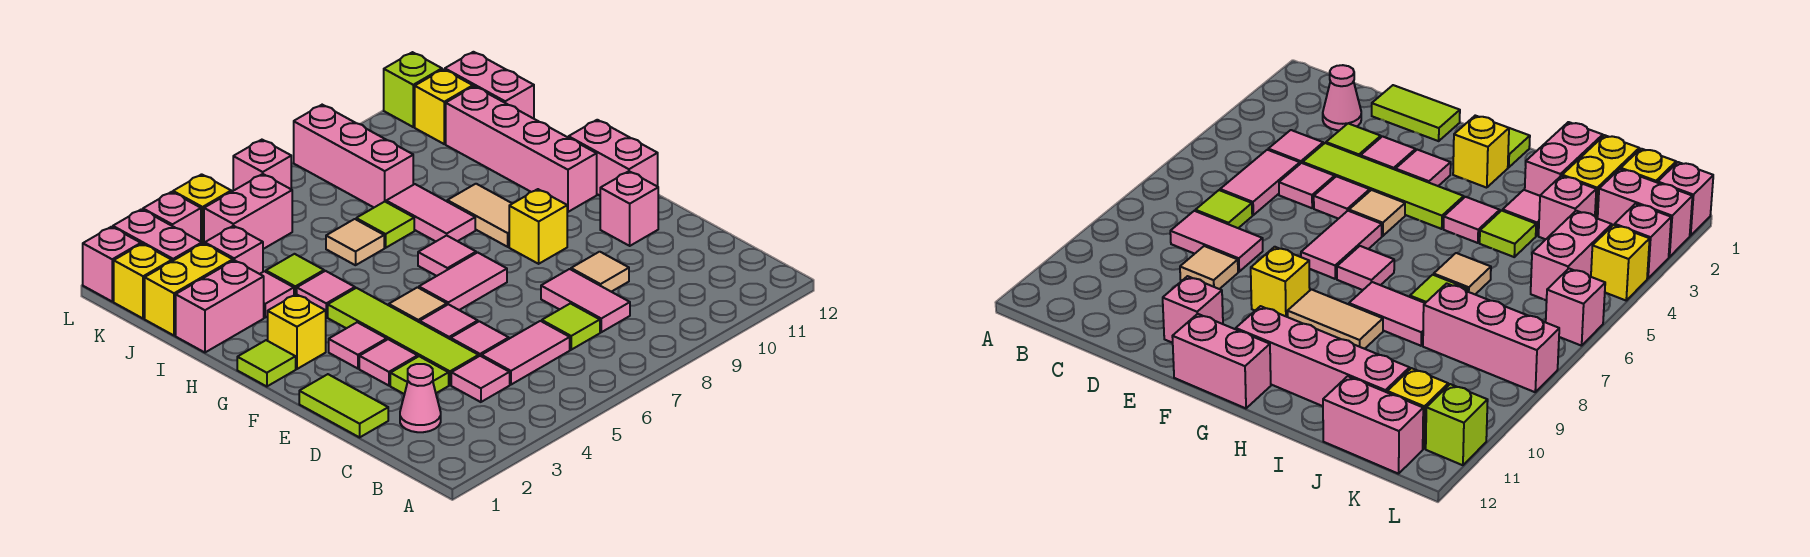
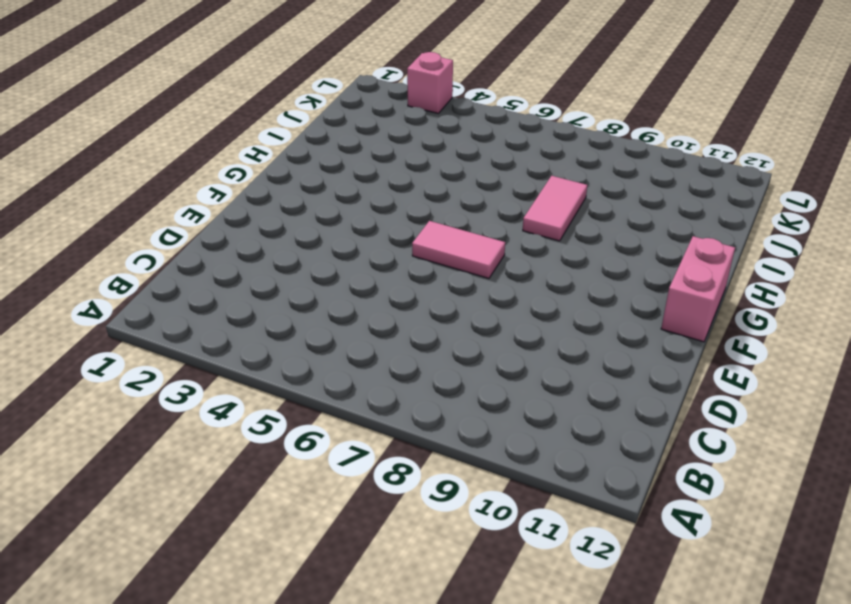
none -> pink 1x1 cone [400,364,441,432]
none -> pink 1x1 tile [451,356,510,402]
none -> pink 1x2 tile [482,321,570,385]
none -> lime 1x1 tile [542,303,600,350]

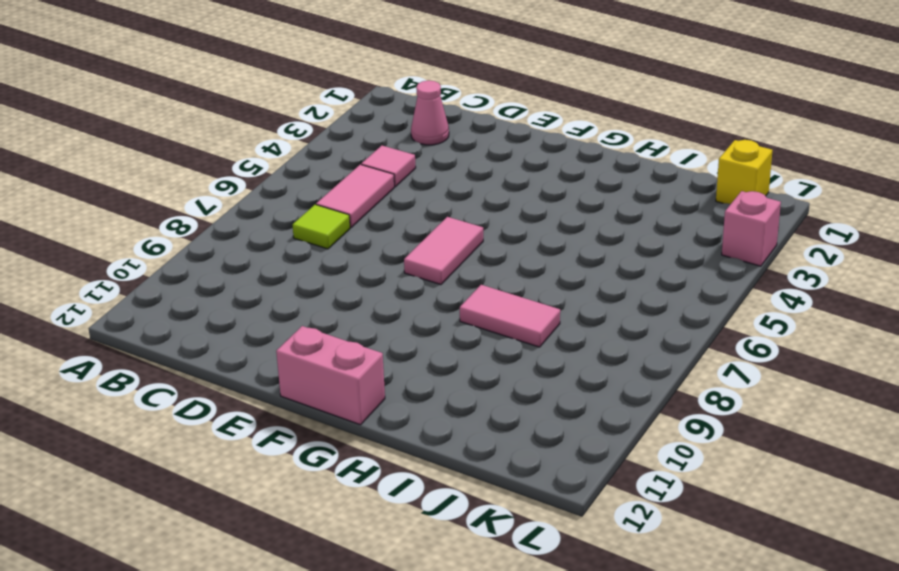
none -> pink 1x2 tile [541,269,630,332]
none -> lime 1x2 tile [299,374,388,437]
none -> lime 1x1 tile [390,356,449,394]
none -> lime 1x4 tile [328,288,479,385]

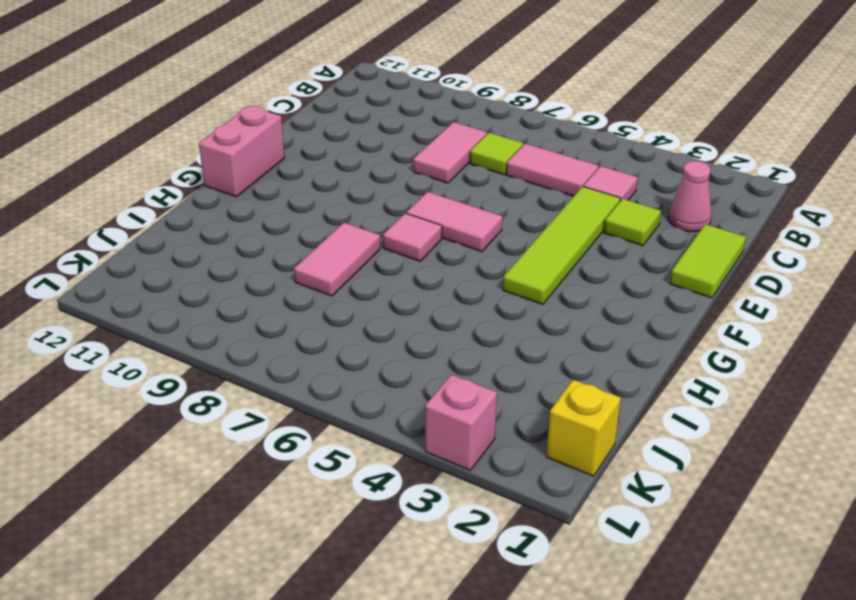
none -> pink 1x1 tile [451,321,509,356]
none -> tan 1x1 tile [571,252,629,292]
none -> pink 1x1 tile [359,339,418,386]
none -> pink 1x1 tile [420,304,478,339]

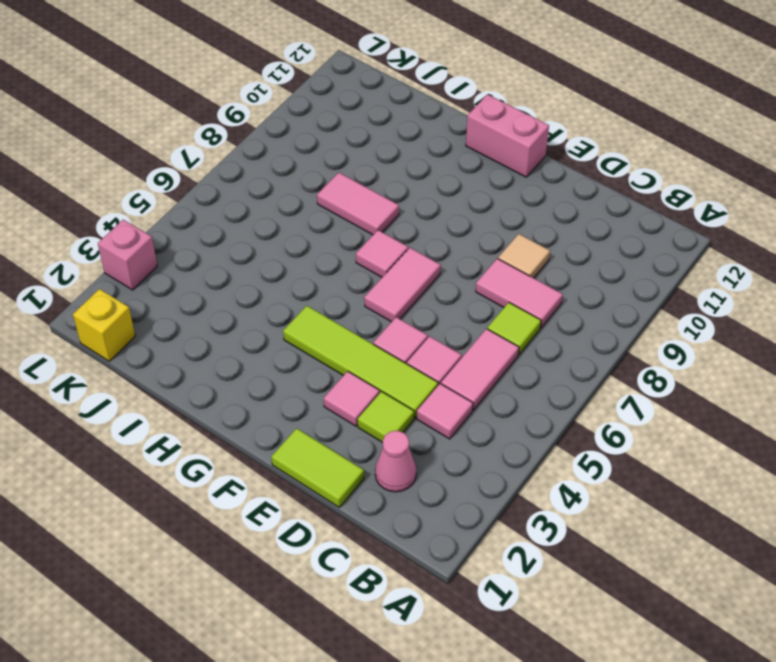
none -> pink 1x1 brick [600,171,658,246]
none -> pink 1x1 tile [329,322,387,369]
none -> tan 1x1 tile [389,287,447,322]
none -> yellow 1x1 brick [509,189,567,264]

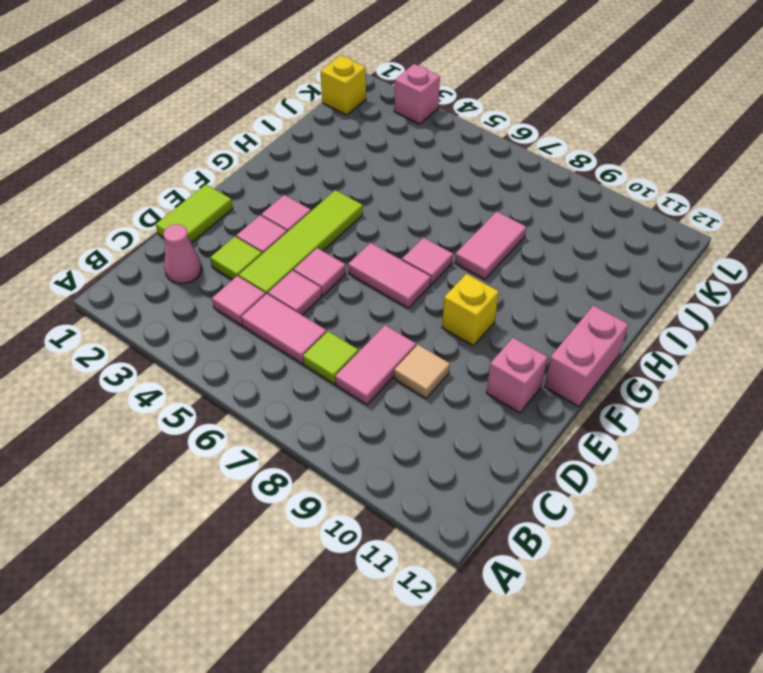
none -> tan 1x1 tile [389,287,447,322]
none -> lime 1x1 tile [237,340,296,387]
none -> yellow 1x1 brick [268,294,326,369]
none -> tan 1x2 tile [447,184,512,247]

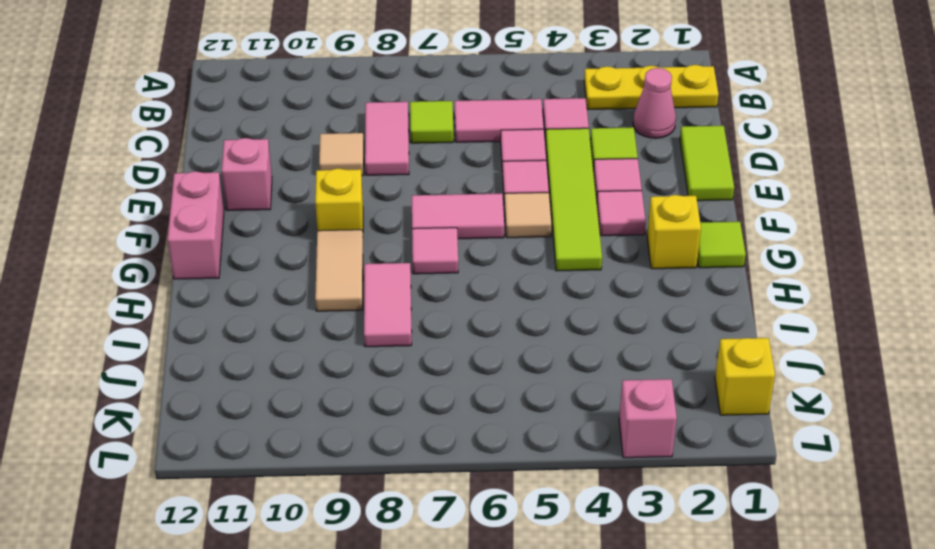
yellow 1x3 plate [584,65,719,110] -> none
none -> pink 1x4 brick [446,86,597,212]
none -> pink 1x1 tile [297,271,355,317]
none -> pink 1x2 brick [176,260,264,352]
none -> pink 1x1 tile [260,271,294,317]

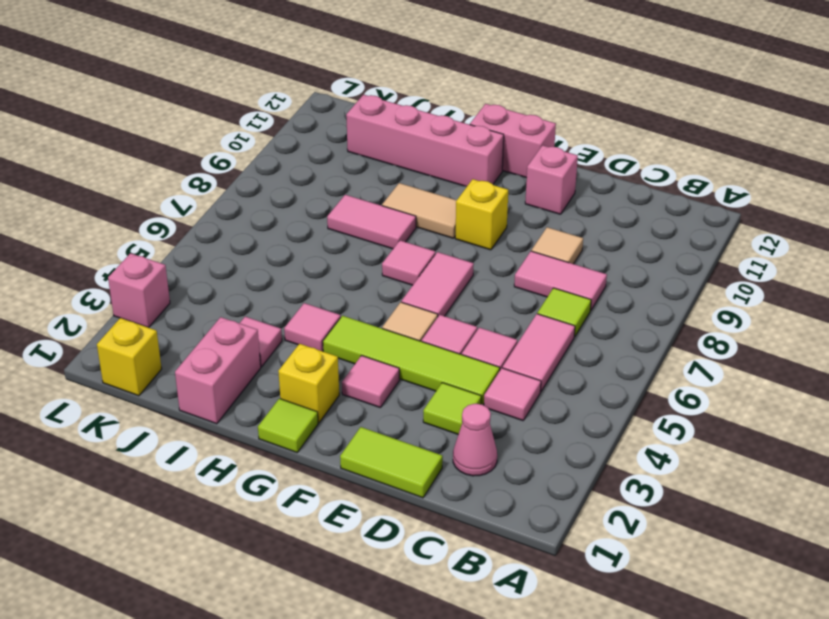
none -> pink 1x1 tile [359,339,418,386]
none -> lime 1x1 tile [266,254,324,295]
none -> tan 1x1 tile [326,219,384,265]
none -> lime 1x1 tile [356,202,414,248]

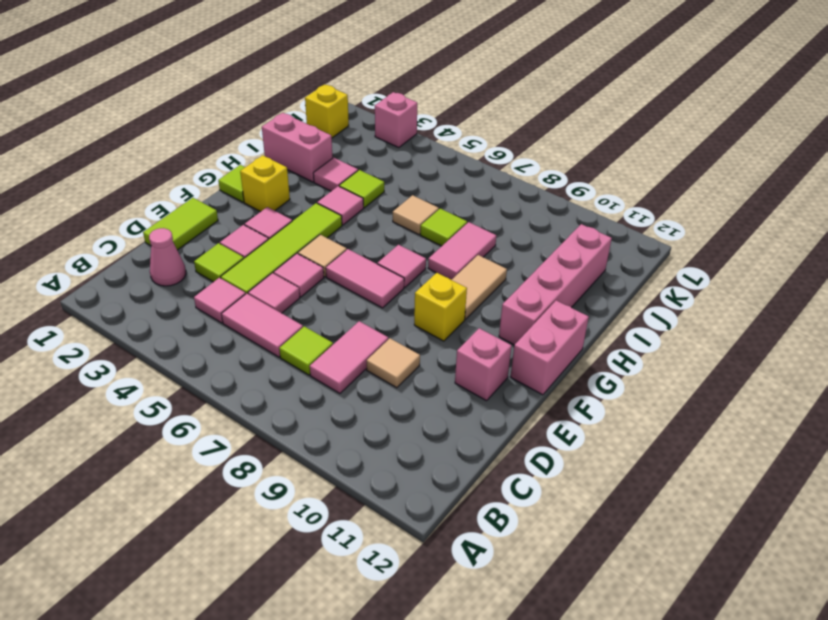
none -> yellow 1x2 brick [145,243,233,336]
none -> pink 1x1 brick [205,226,263,274]
none -> pink 1x3 brick [294,105,413,207]
none -> pink 1x2 brick [445,52,534,119]

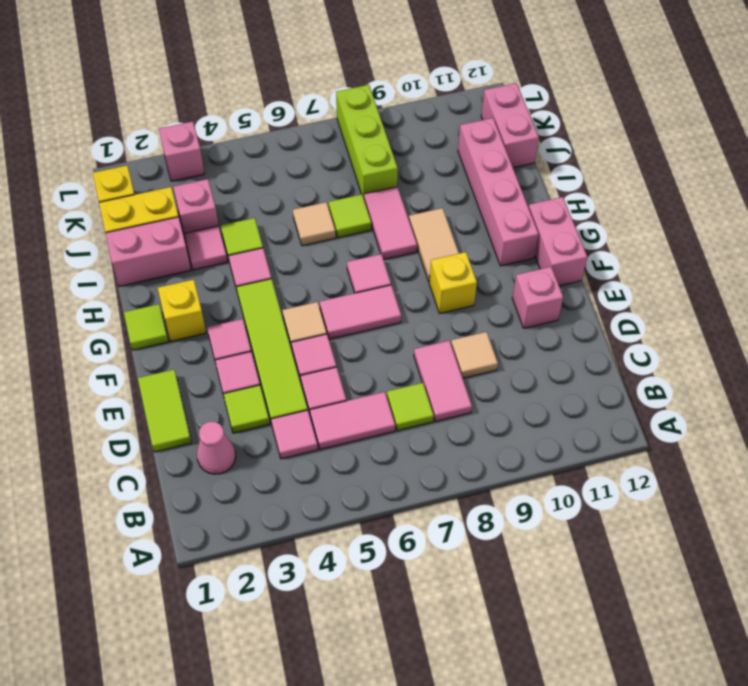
lime 1x3 brick [336,85,398,198] -> pink 1x3 brick [294,105,413,207]
none -> pink 1x2 brick [113,209,202,261]
none -> pink 1x2 brick [204,174,292,249]
none -> yellow 1x1 brick [415,69,473,144]
none -> pink 1x1 brick [83,227,141,301]

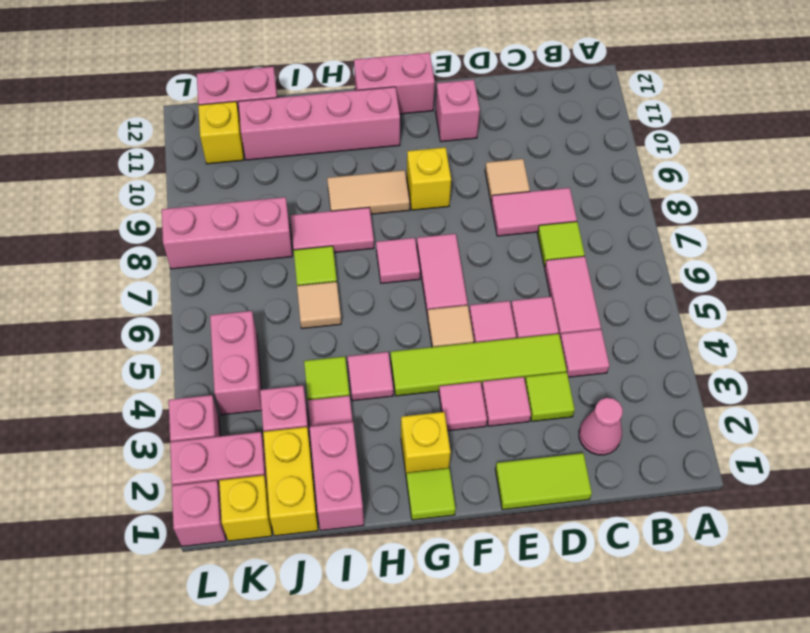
none -> yellow 1x1 brick [173,174,231,244]
none -> pink 1x1 brick [233,140,291,191]
none -> lime 1x1 brick [384,52,442,127]

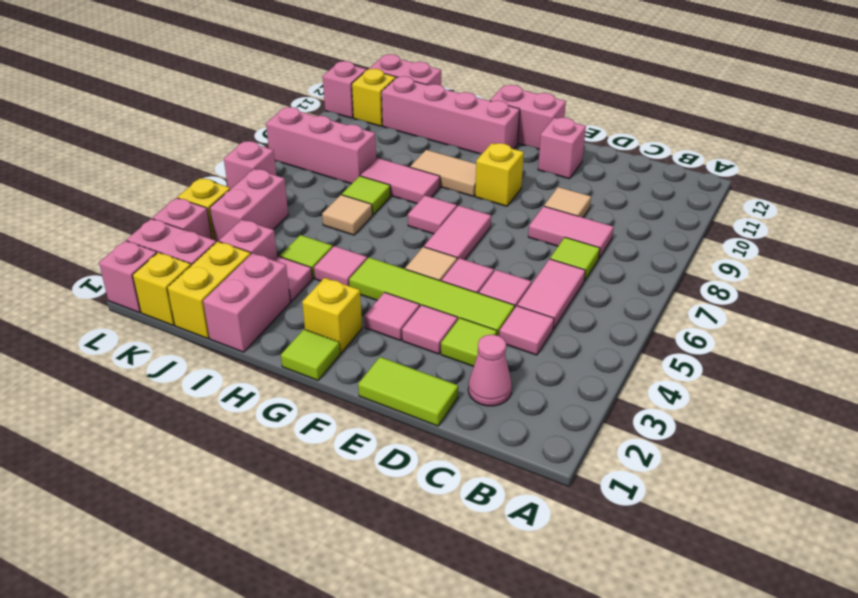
pink 1x1 brick [323,61,367,118] -> lime 1x1 brick [384,52,442,127]

